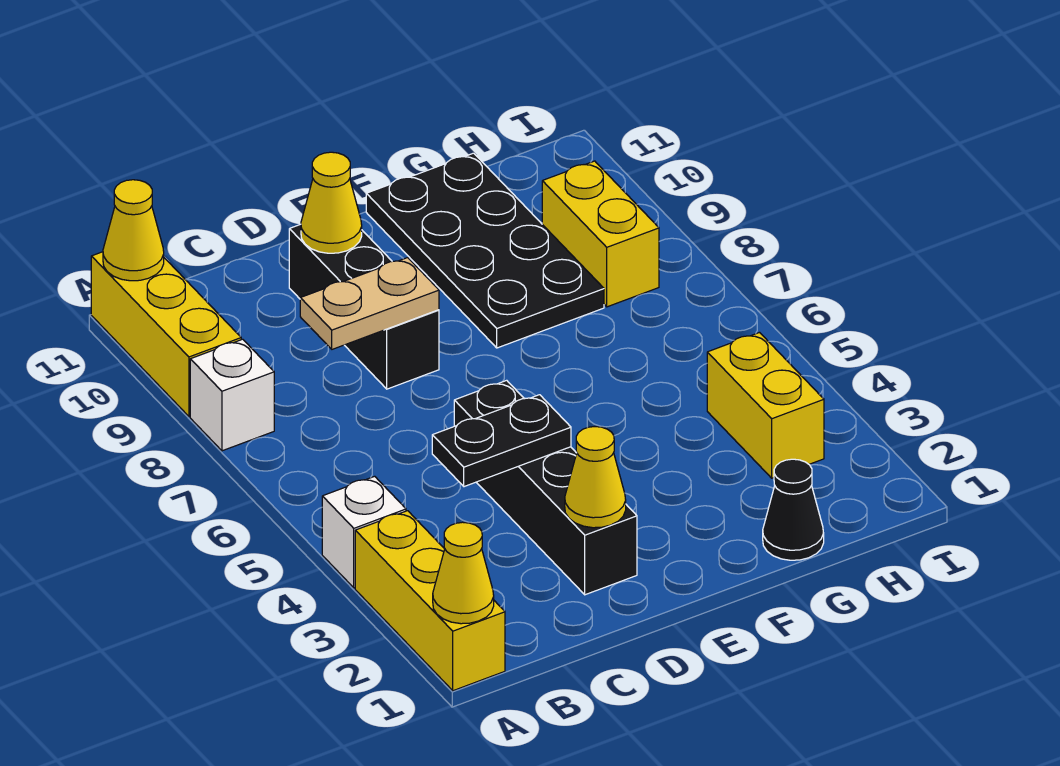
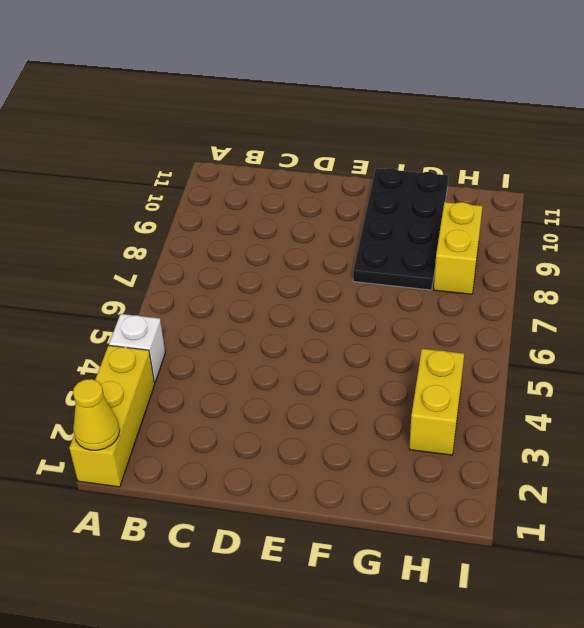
none -> white 1x1 brick [190,339,274,451]
none -> yellow 1x3 brick [91,252,241,416]
none -> black 1x4 brick [454,380,637,595]

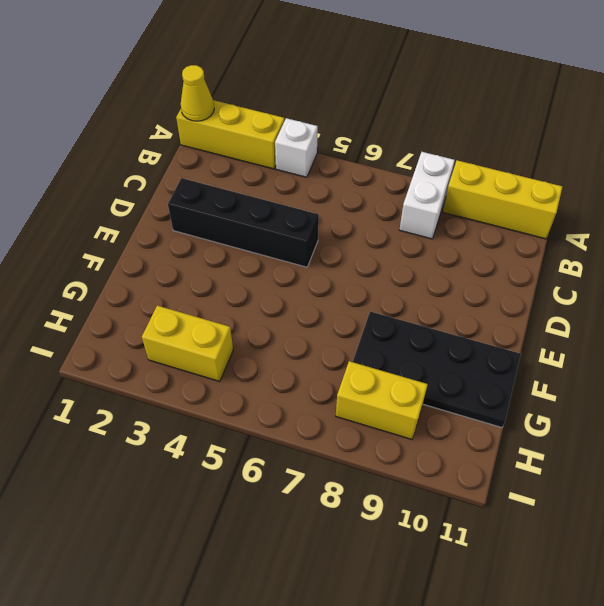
white 1x2 brick [400,152,455,239] -> white 1x1 brick [190,339,274,451]
none -> black 1x3 brick [289,224,439,389]
none -> black 1x1 cone [763,459,824,560]
none -> yellow 1x1 cone [103,180,164,281]

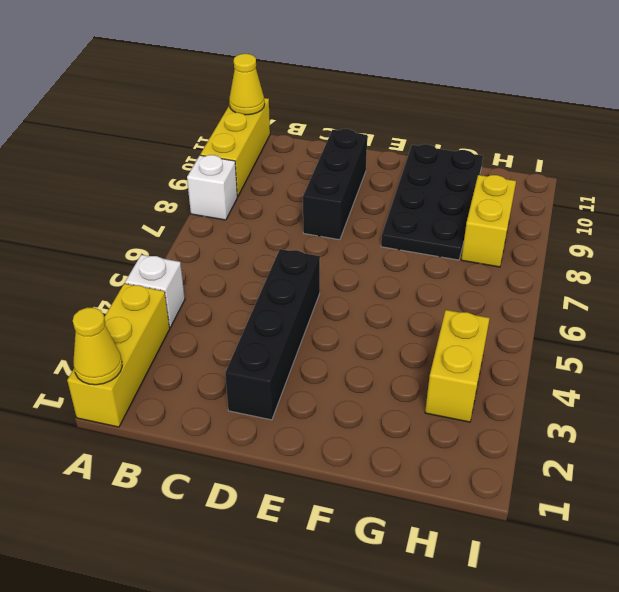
none -> black 1x1 cone [763,459,824,560]
none -> black 1x2 plate [432,395,571,487]
none -> tan 1x2 plate [300,258,439,349]

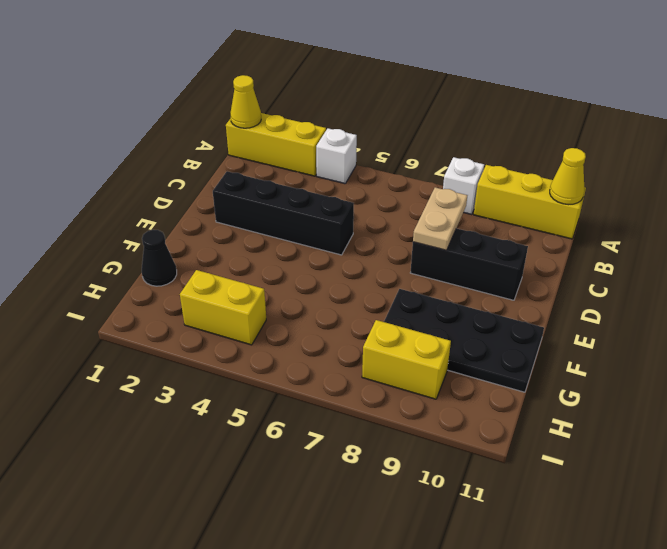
none -> black 1x2 plate [432,395,571,487]
none -> yellow 1x1 cone [565,427,626,528]
none -> yellow 1x1 cone [301,152,362,253]

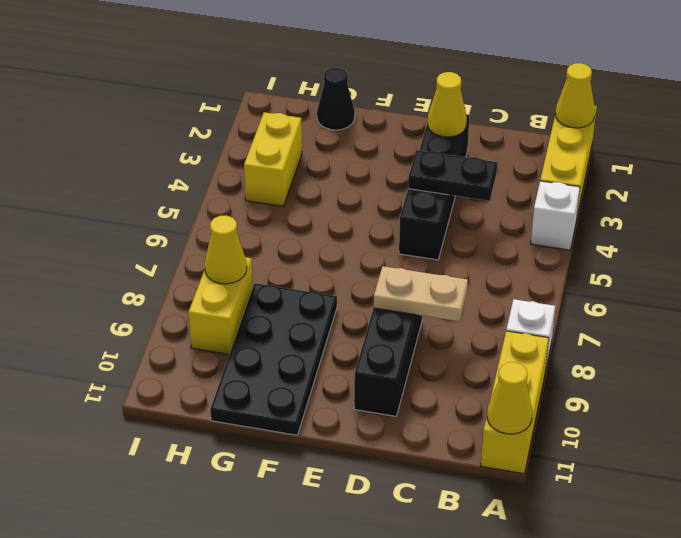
yellow 1x1 cone [205,216,247,284] -> yellow 1x1 cone moved to [301,152,362,253]

